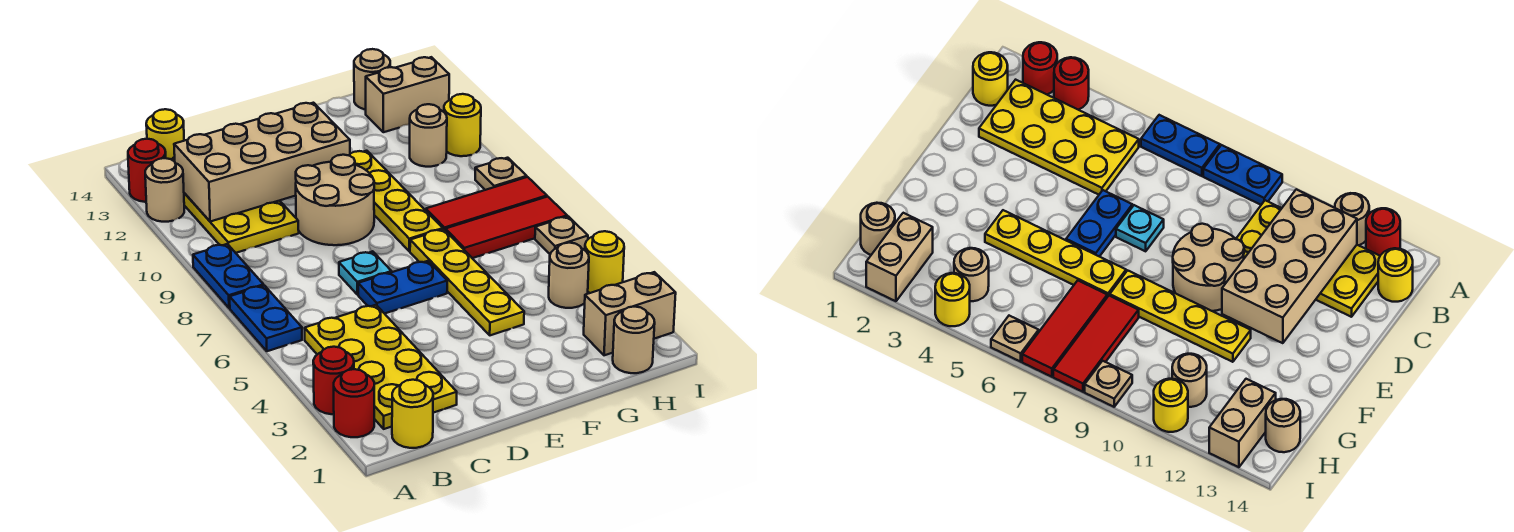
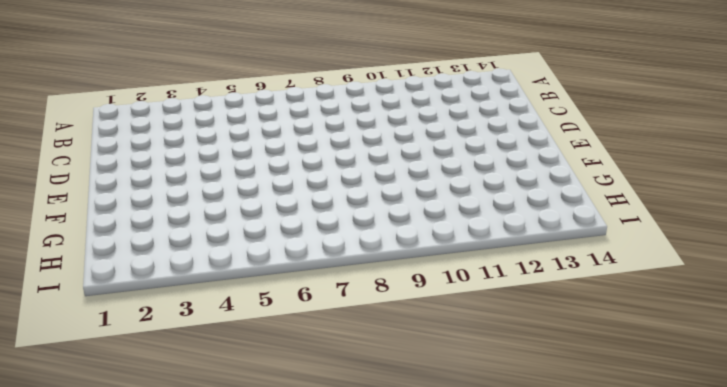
none -> red 1x1 round brick [334,369,374,437]
none -> red 1x1 round brick [313,347,354,414]
none -> blue 1x2 plate [230,285,302,351]

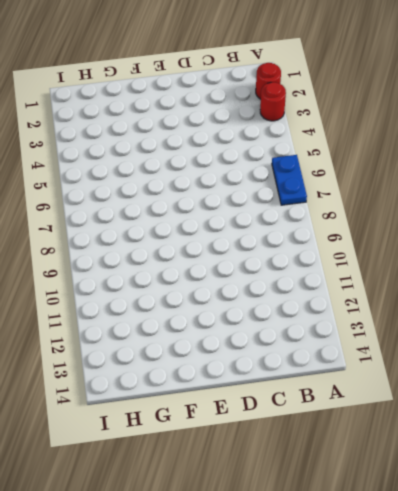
none -> blue 1x2 plate [193,244,264,308]
none -> tan 1x1 round brick [145,158,184,222]
none -> red 1x1 round brick [128,139,166,202]

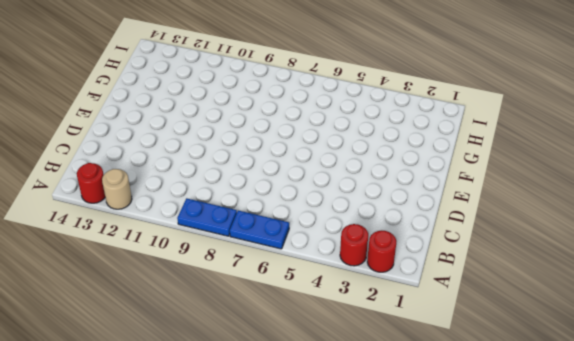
none -> yellow 1x1 round brick [392,380,433,448]
none -> yellow 2x4 plate [305,305,457,429]
none -> yellow 2x4 plate [172,157,299,253]

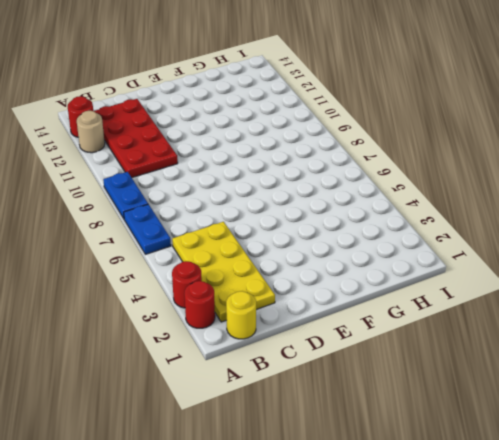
red 2x4 plate [94,99,178,178] -> yellow 2x4 plate [172,157,299,253]
none -> yellow 1x1 round brick [146,109,184,160]
none -> blue 1x2 plate [358,261,447,314]
none -> cyan 1x1 plate [339,251,392,295]

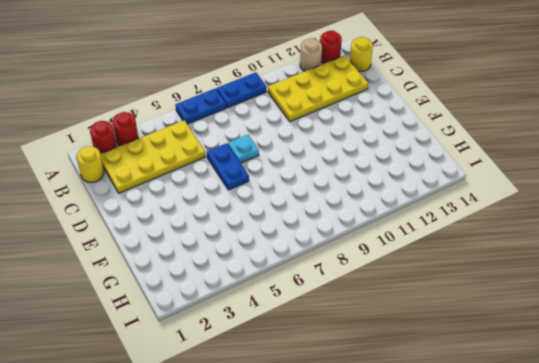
none -> tan 2x2 round brick [296,155,374,245]
none -> yellow 1x4 plate [410,229,524,335]
none -> yellow 1x4 plate [350,151,443,251]

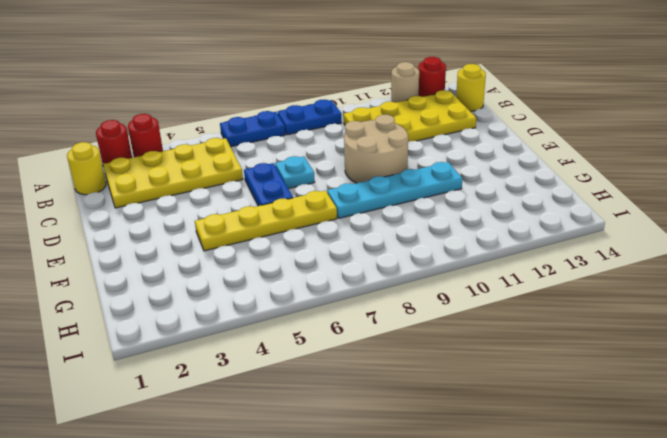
cyan 1x4 plate [327,162,462,218] -> yellow 1x4 plate [350,151,443,251]
none -> red 1x3 tile [445,197,567,258]
none -> red 1x3 tile [426,177,547,230]
none -> tan 1x1 round brick [613,307,655,373]

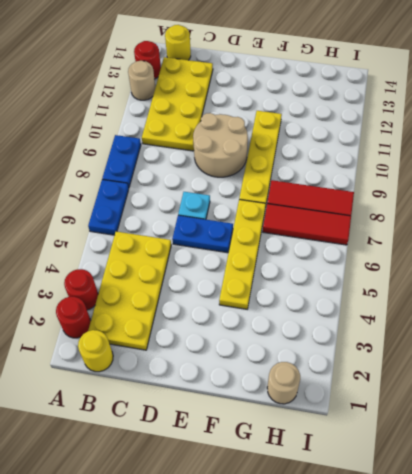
none -> tan 1x2 brick [584,272,676,355]
none -> tan 1x1 round brick [549,243,589,308]
none -> tan 1x1 round brick [410,104,447,167]

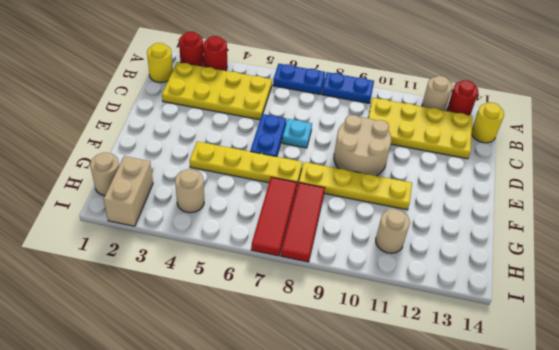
none -> tan 1x2 brick [366,57,449,132]
none -> tan 1x1 round brick [354,49,390,110]
none -> yellow 1x1 round brick [585,231,624,293]

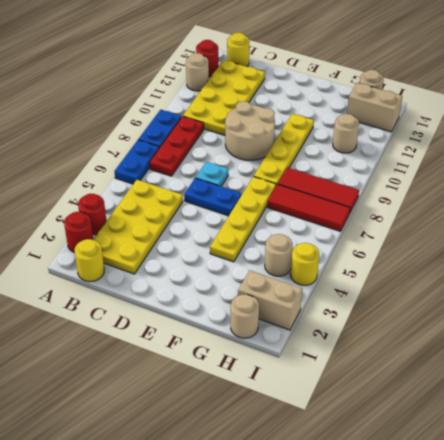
red 1x3 plate [149,116,204,176] -> none
none -> tan 1x1 plate [535,216,588,254]
none -> tan 1x1 plate [475,158,527,190]
none -> yellow 1x1 round brick [444,94,481,156]

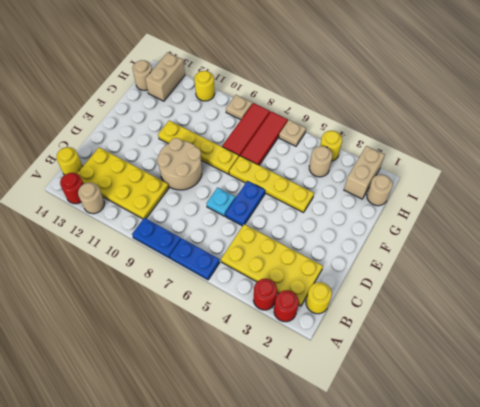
none -> tan 1x1 round brick [410,104,447,167]
none -> tan 2x4 brick [174,103,350,222]

